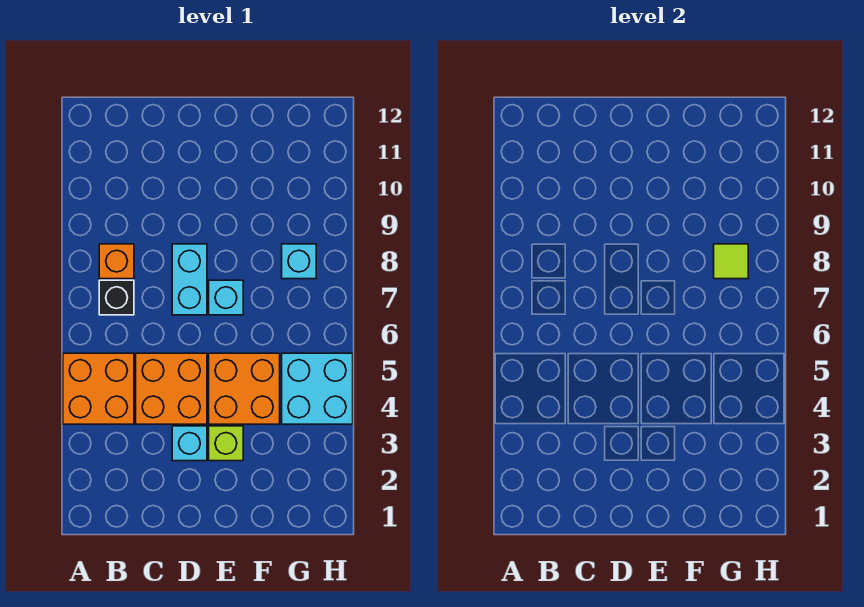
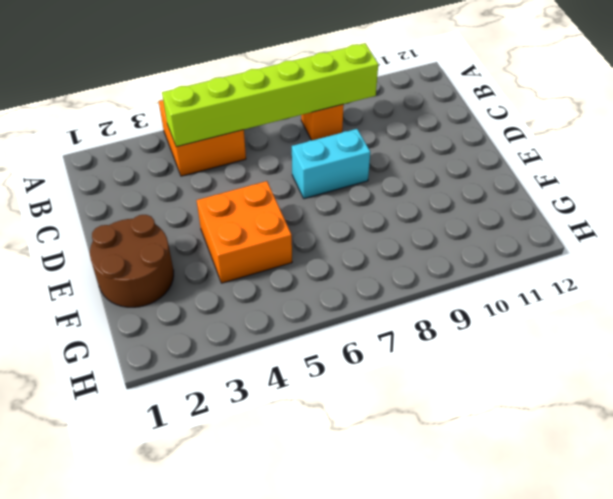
lime 1x6 brick [162,43,378,147] -> none
brown 2x2 round brick [90,215,174,307] -> none
none -> black 1x1 brick [99,280,134,315]
none -> orange 2x2 brick [136,353,207,424]
none -> cyan 1x1 brick [172,426,207,461]

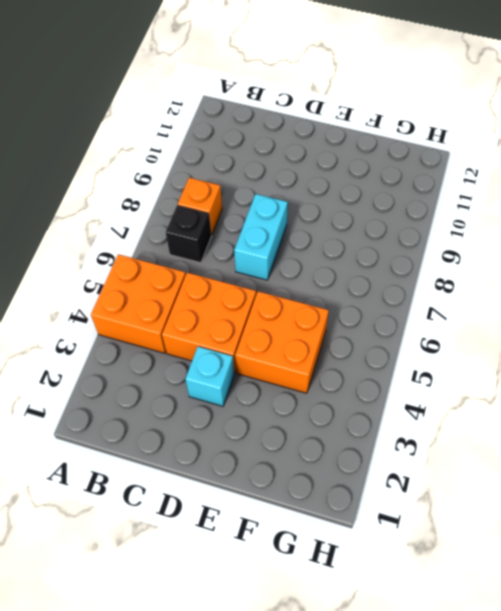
none -> lime 1x1 brick [209,426,243,461]
none -> cyan 1x1 brick [209,280,243,315]
none -> cyan 2x2 brick [282,353,353,424]

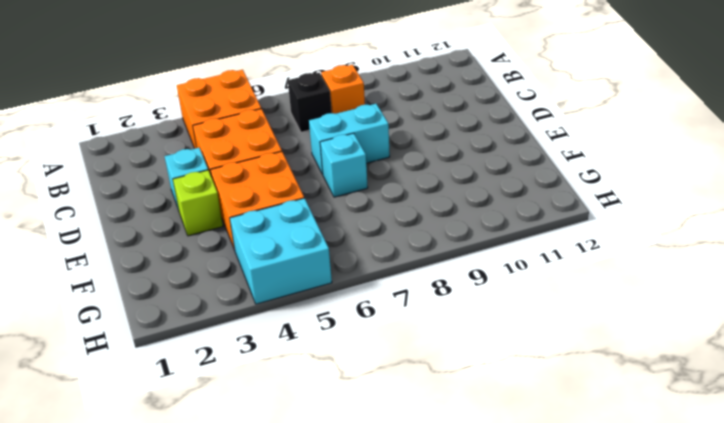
none -> cyan 1x1 brick [282,244,316,279]
none -> lime 1x1 tile [714,244,748,279]

